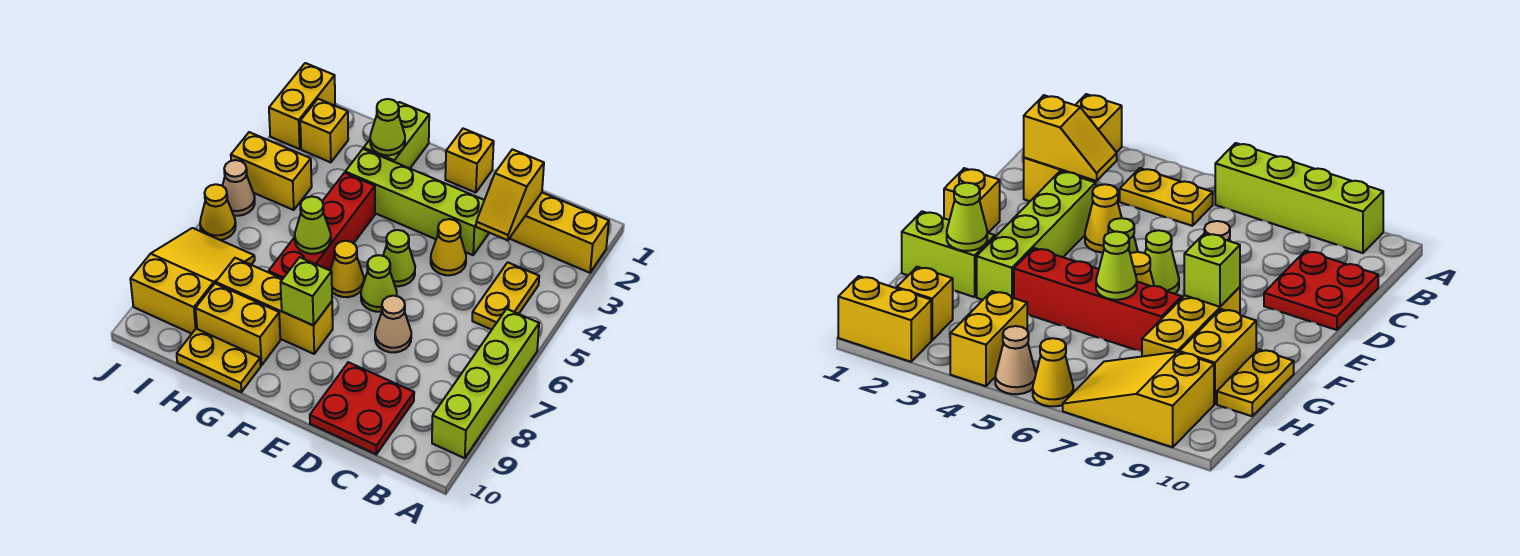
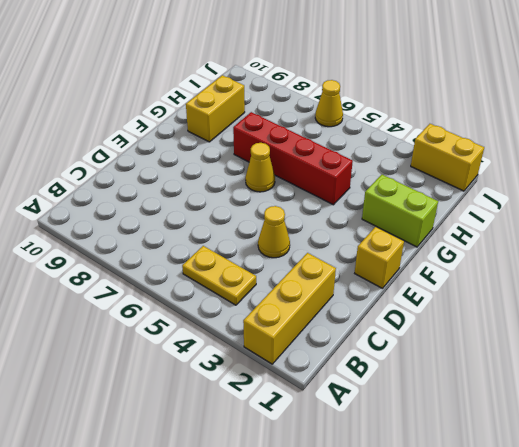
none -> lime 1x4 brick [432,309,539,458]
none -> red 2x2 plate [310,362,414,454]
none -> lime 1x4 brick [345,149,489,255]

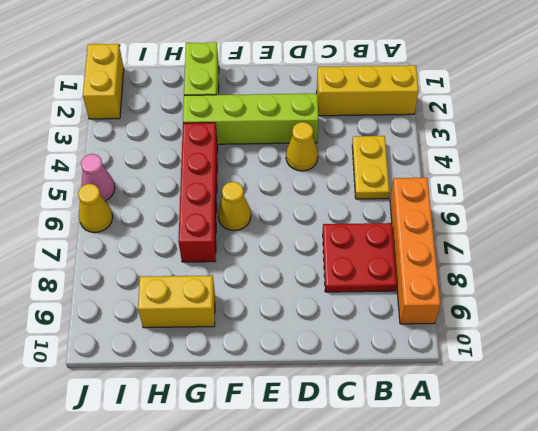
orange 1x4 brick [390,178,441,324] -> lime 1x4 brick [432,309,539,458]
red 2x2 plate [323,223,397,292] -> red 2x2 plate moved to [310,362,414,454]
pink 1x1 cone [81,154,115,201] -> tan 1x1 cone [223,160,255,216]
none -> tan 1x1 cone [375,296,411,352]
none -> yellow 1x1 brick [445,129,494,193]
none -> lime 1x1 cone [383,230,415,286]

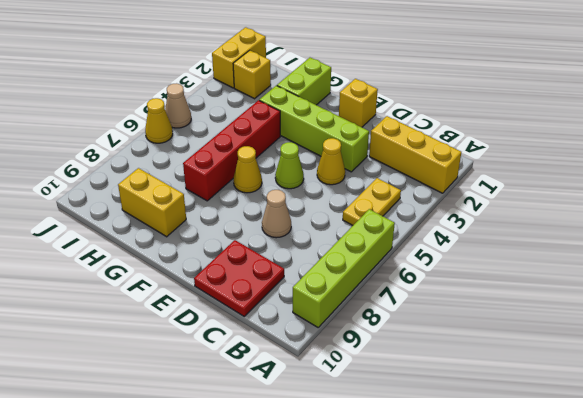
none -> lime 1x1 cone [361,255,397,312]
none -> yellow 1x3 brick [216,258,333,354]
none -> yellow 1x2 plate [177,329,261,392]

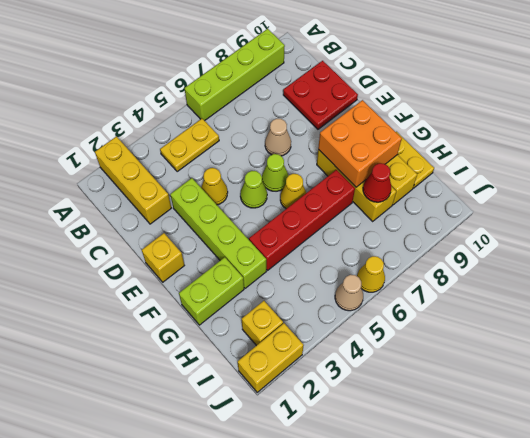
orange 2x2 brick [318,100,402,187] -> lime 1x1 brick [280,257,332,326]
red 1x1 cone [363,163,391,202] -> none
none -> yellow 1x2 brick [231,132,312,210]
none -> yellow 2x3 slope [130,228,255,334]
none -> yellow 1x2 slope [476,149,544,240]

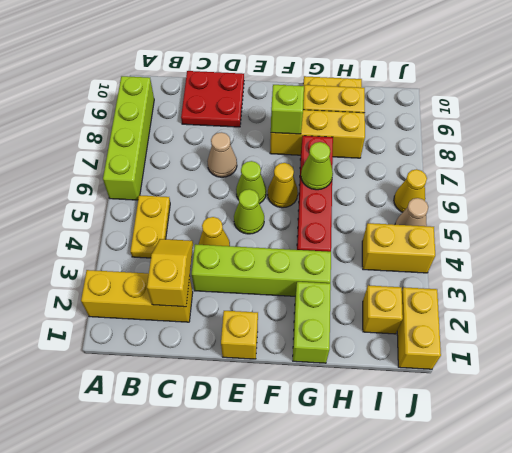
none -> yellow 2x3 slope [130,228,255,334]
none -> lime 1x1 cone [370,99,405,155]

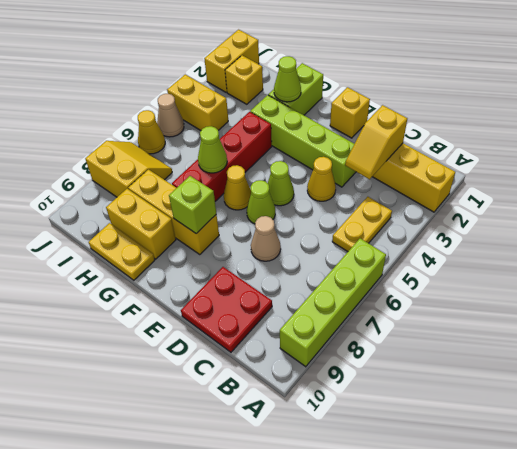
yellow 2x2 slope [85,141,172,197] -> yellow 2x3 slope [130,228,255,334]

